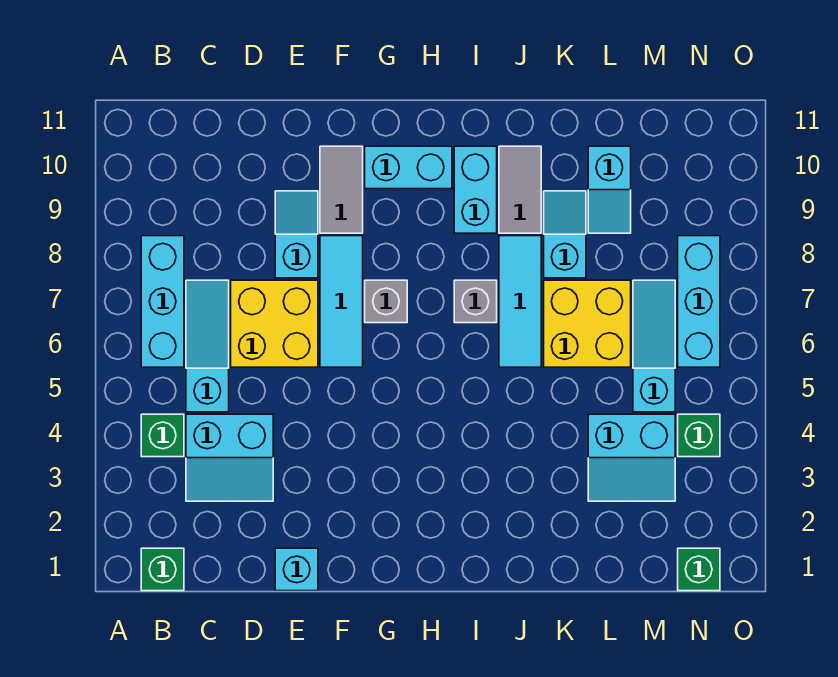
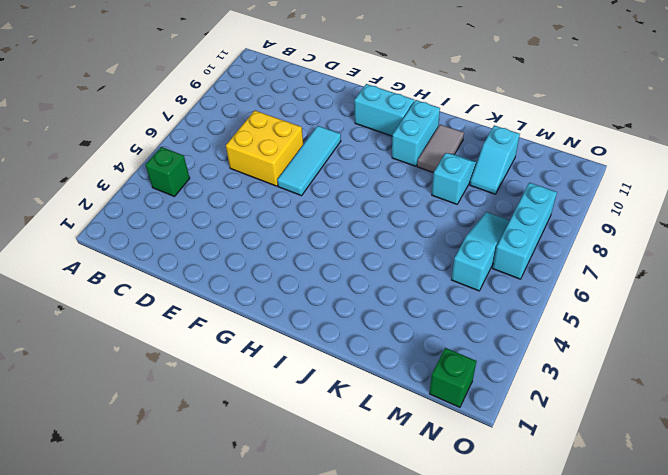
none -> green 1x1 brick [141,548,184,591]
none -> cyan 1x3 brick [141,236,184,367]
none -> cyan 2x2 slope [186,414,273,501]

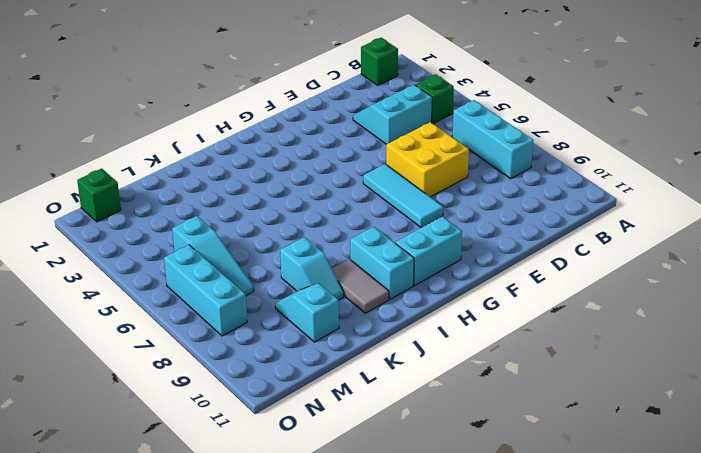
none -> cyan 1x3 slope [186,280,229,412]
none -> cyan 1x1 brick [275,548,318,591]
none -> cyan 1x2 slope [275,191,318,278]

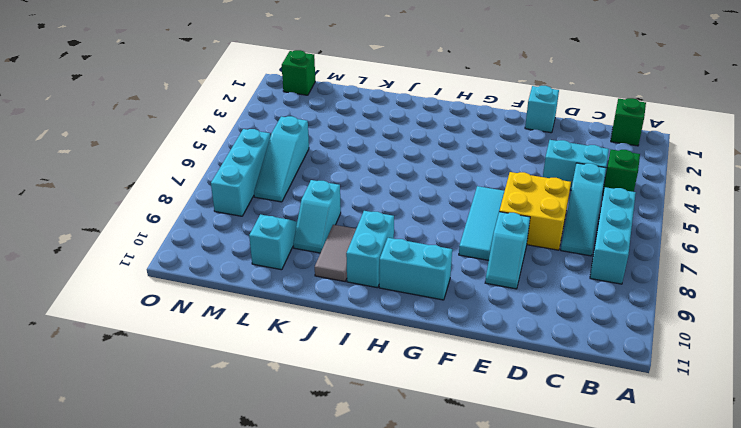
none -> grey 1x2 tile [320,146,363,233]
none -> grey 1x1 brick [365,280,407,323]
none -> grey 1x1 brick [454,280,497,323]

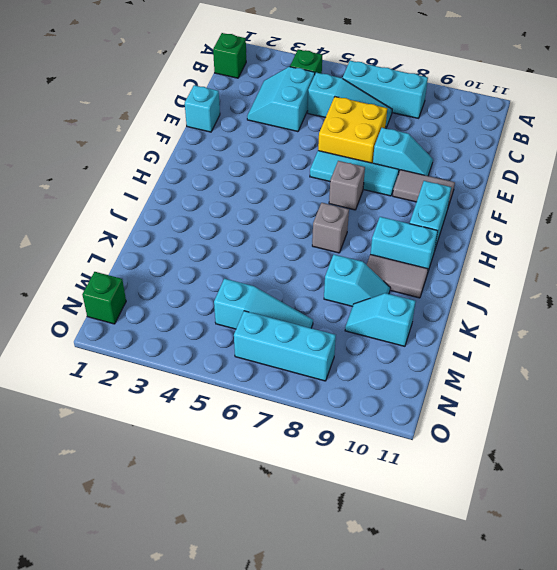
none -> cyan 1x3 tile [499,236,541,367]
none -> yellow 2x2 brick [544,280,631,367]
none -> cyan 2x2 slope [588,414,675,501]

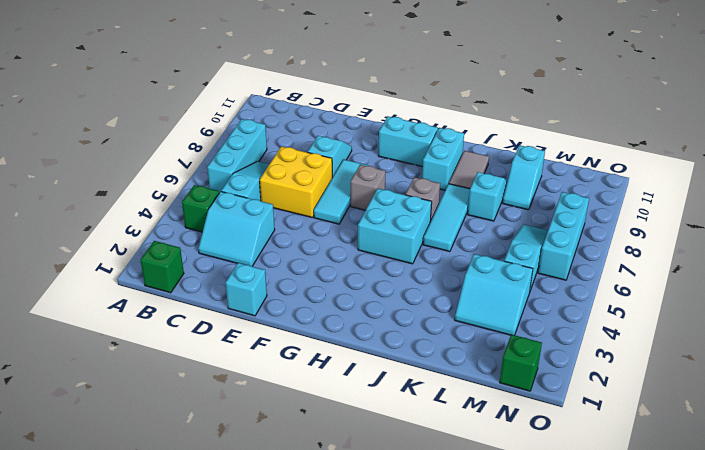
cyan 2x2 brick [358,188,432,264] -> none
none -> grey 1x2 tile [320,146,363,233]
none -> yellow 2x2 brick [544,280,631,367]
none -> green 1x1 brick [678,414,720,457]

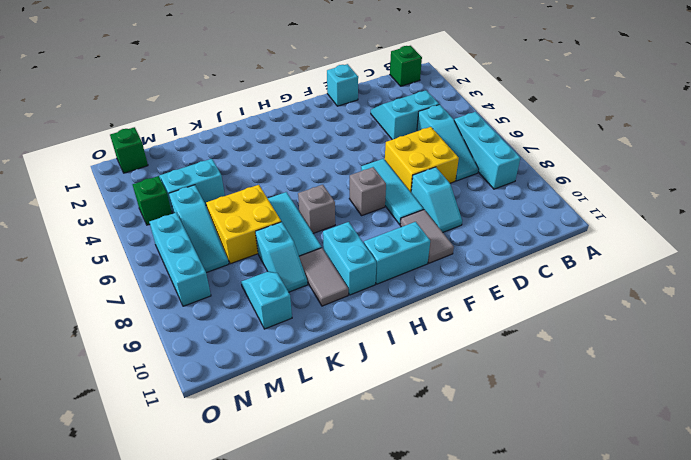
none -> green 1x1 brick [141,414,184,457]

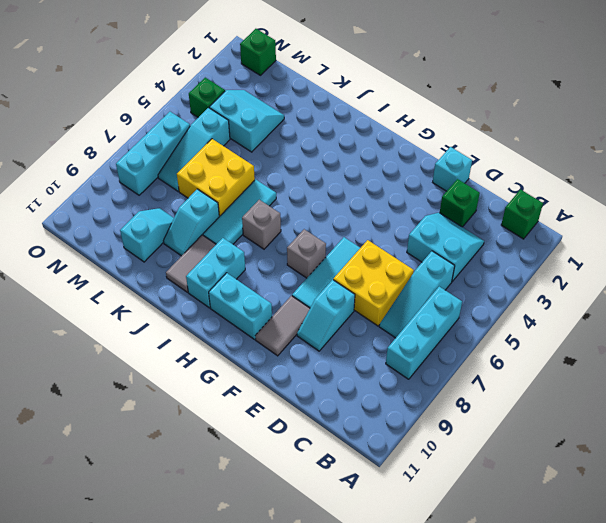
green 1x1 brick [440,179,480,227] -> green 1x1 brick moved to [141,414,184,457]

